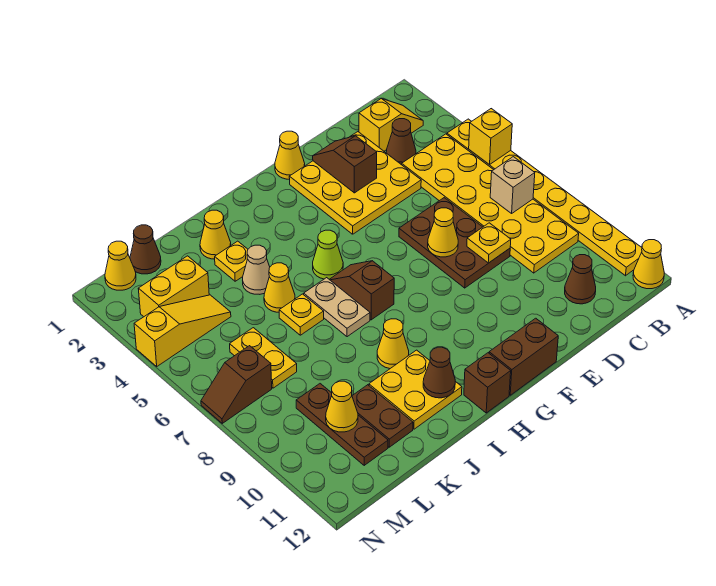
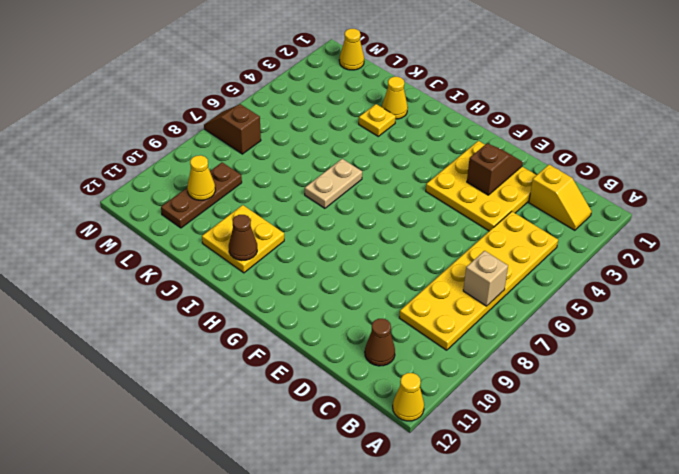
none -> yellow 1x8 plate [447,119,642,276]
none -> brown 1x1 cone [386,119,416,165]
none -> brown 2x3 plate [399,198,510,288]
none -> yellow 1x1 cone [275,131,305,179]

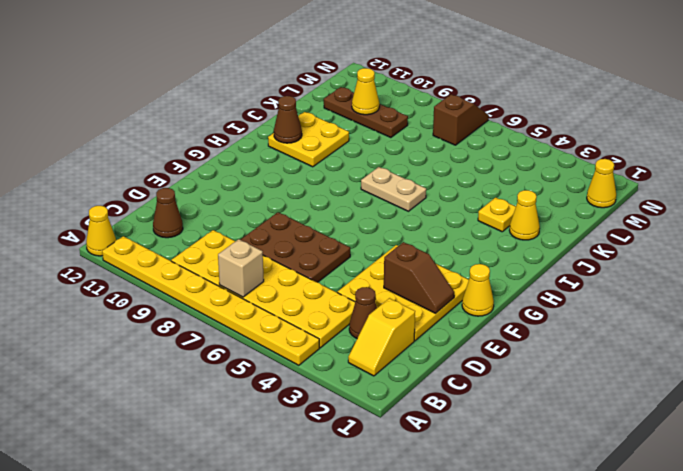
none -> brown 1x2 brick [489,318,558,395]
none -> lime 1x1 cone [313,230,343,279]
none -> brown 1x2 slope [329,261,394,320]
none -> brown 1x1 brick [464,353,511,413]

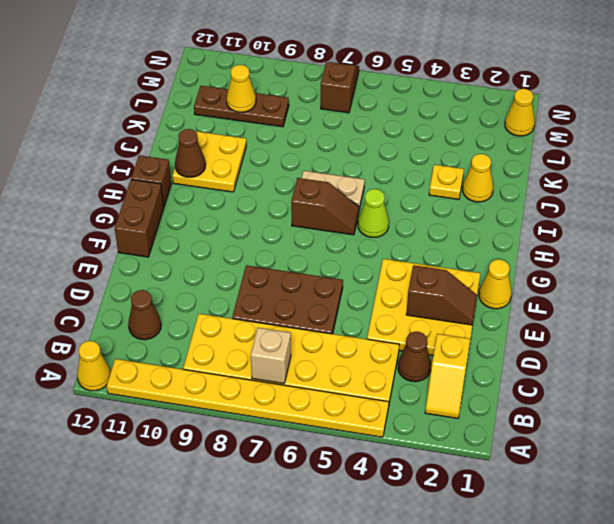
none -> yellow 1x1 cone [377,319,409,369]
none -> tan 1x1 cone [243,245,270,294]
none -> yellow 1x1 cone [264,263,295,312]
none -> yellow 1x1 plate [279,294,324,335]

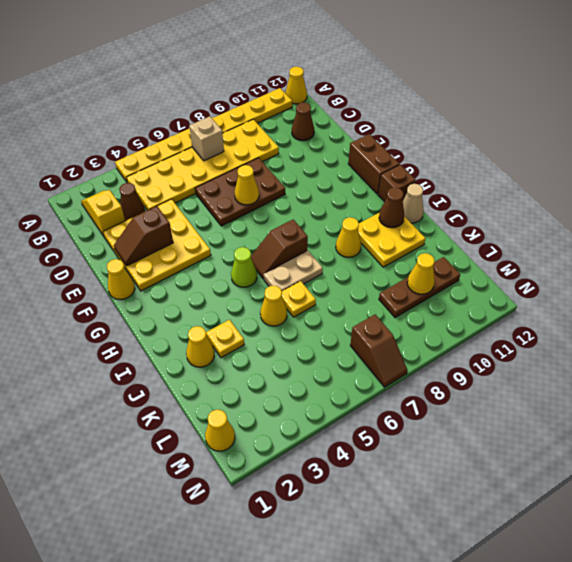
tan 1x1 cone [403,184,424,223] -> tan 1x1 cone moved to [243,245,270,294]
none -> brown 1x2 plate [352,385,413,447]
none -> brown 1x1 cone [130,225,161,274]
none -> yellow 1x2 brick [138,256,209,317]
none -> yellow 1x3 slope [134,295,231,366]

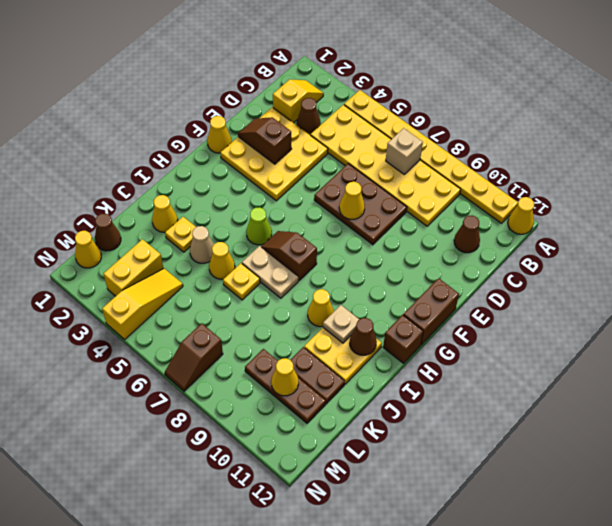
tan 1x1 plate [323,305,359,343] -> none
none -> yellow 1x2 plate [230,328,297,388]
none -> yellow 1x1 brick [469,109,512,165]
none -> yellow 1x1 plate [467,223,511,263]

